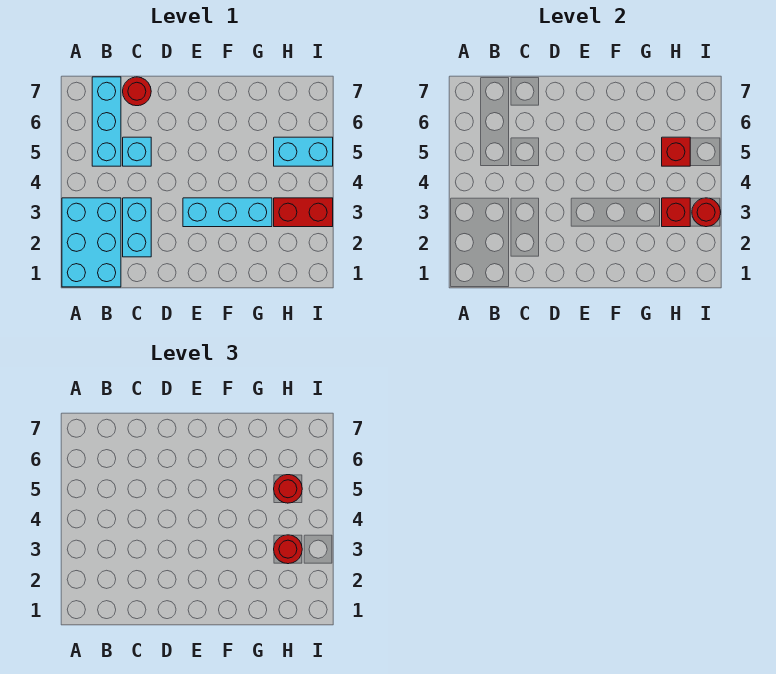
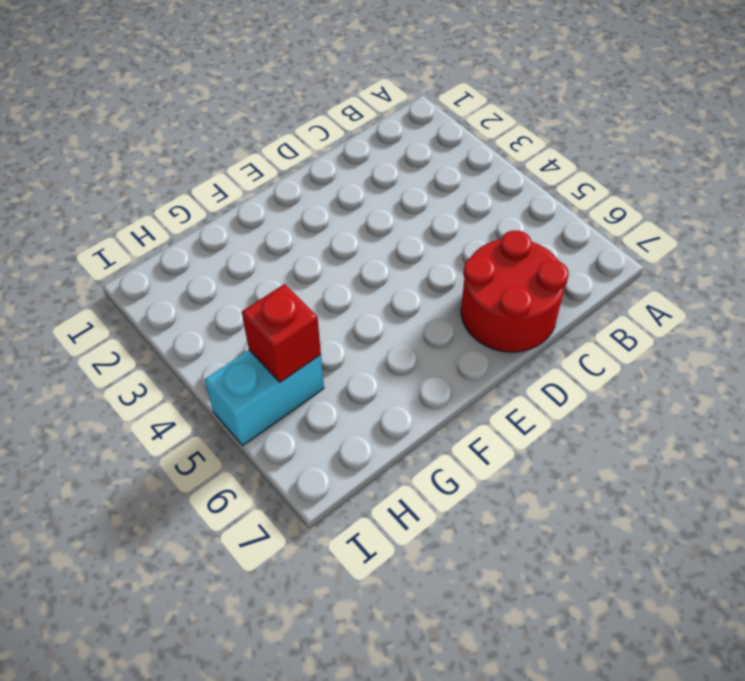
red 2x2 round brick [461,231,569,352] -> red 1x1 round brick [123,77,151,106]
none -> cyan 2x3 brick [62,198,121,287]
none -> cyan 1x3 brick [92,77,121,166]
none -> cyan 1x2 brick [123,198,151,257]

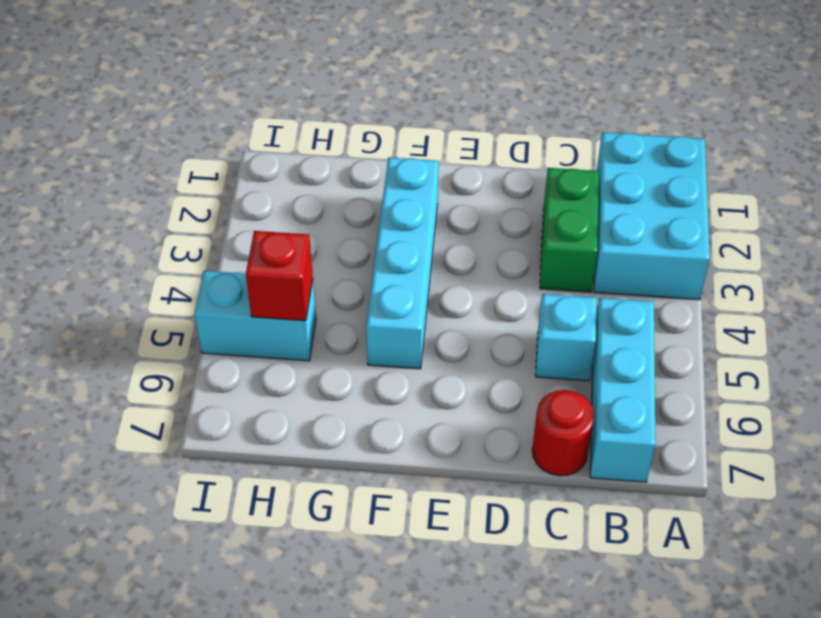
green 1x2 brick [540,168,599,292] -> cyan 1x2 brick [123,198,151,257]
cyan 1x4 brick [366,157,439,369] -> cyan 1x3 brick [183,198,272,227]
none -> red 1x2 brick [274,198,333,227]
none -> red 1x1 brick [662,198,690,227]
none -> red 1x1 round brick [692,198,721,227]

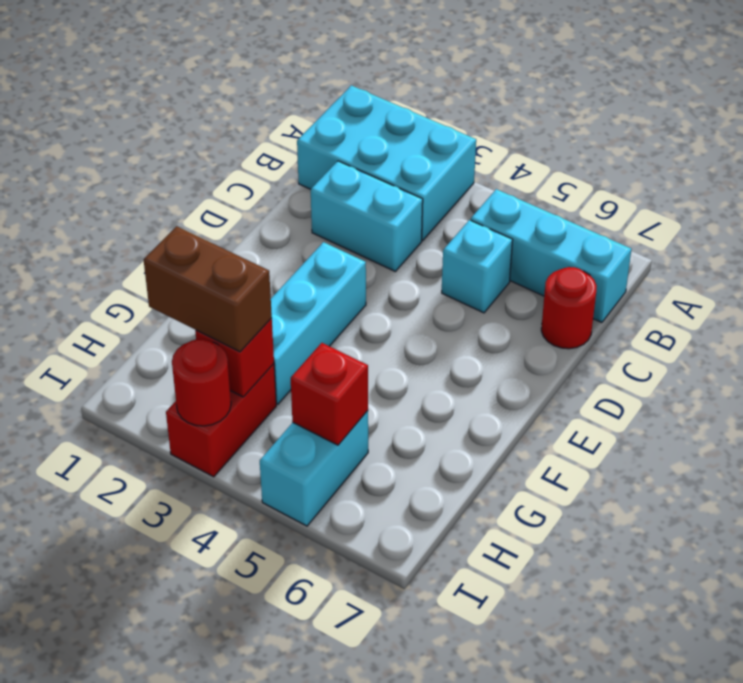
brown 1x2 brick [144,226,272,352] -> red 1x1 round brick [274,535,302,564]
none -> red 1x1 round brick [274,475,302,503]

